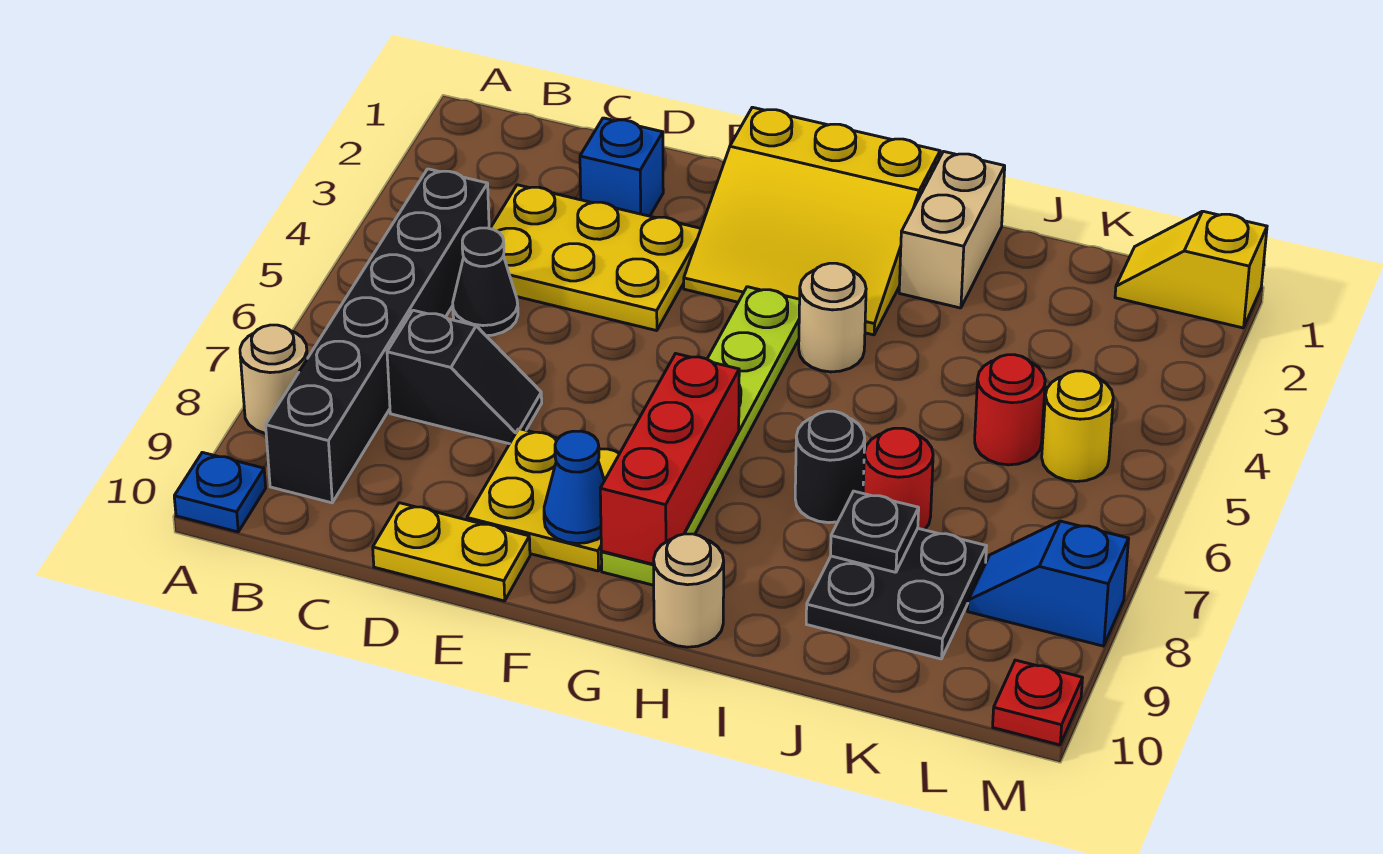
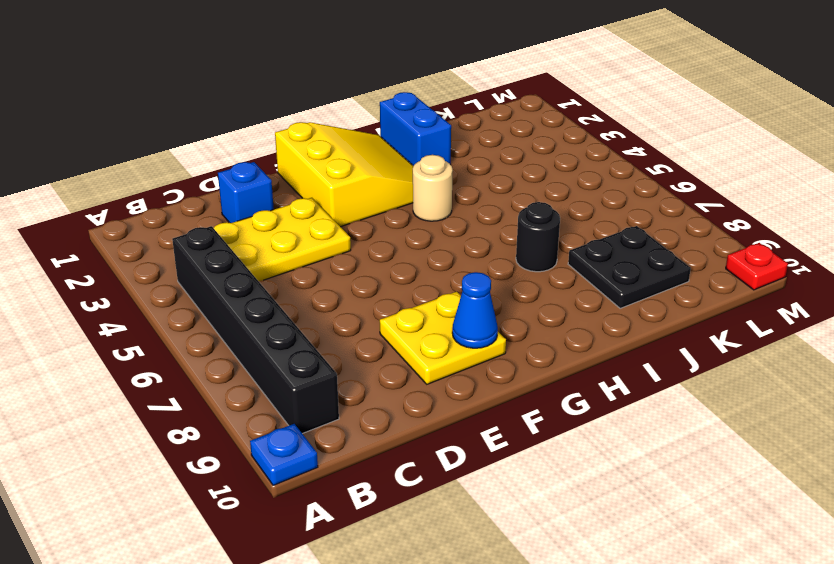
yellow 3x3 slope [275,122,413,227] -> yellow 3x3 slope turned to [684,107,940,335]
blue 1x2 brick [380,92,451,166] -> tan 1x2 brick [899,152,1005,308]
none -> tan 1x1 round brick [240,325,307,434]
none -> black 1x1 cone [453,228,518,336]
none -> black 1x2 slope [387,310,542,444]

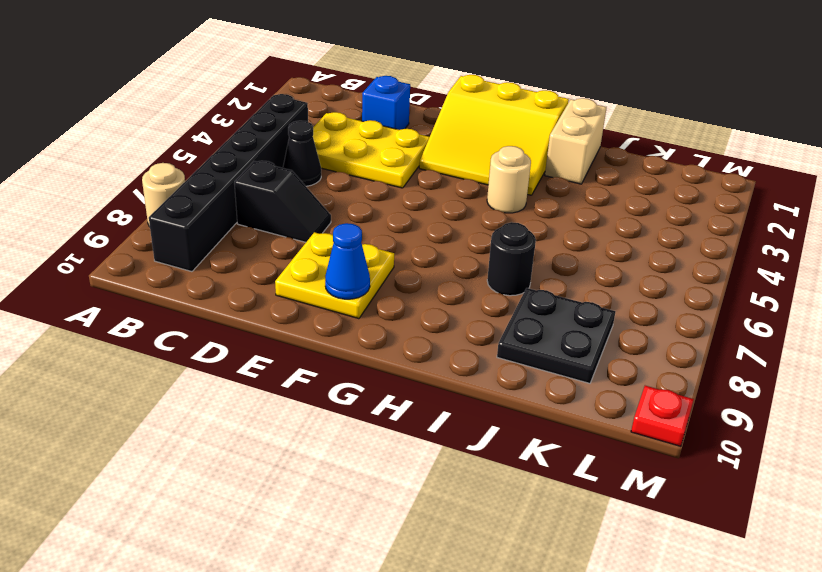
none -> blue 1x1 plate [174,452,266,532]
none -> yellow 1x2 plate [373,503,530,601]
none -> lime 1x6 plate [601,287,800,585]

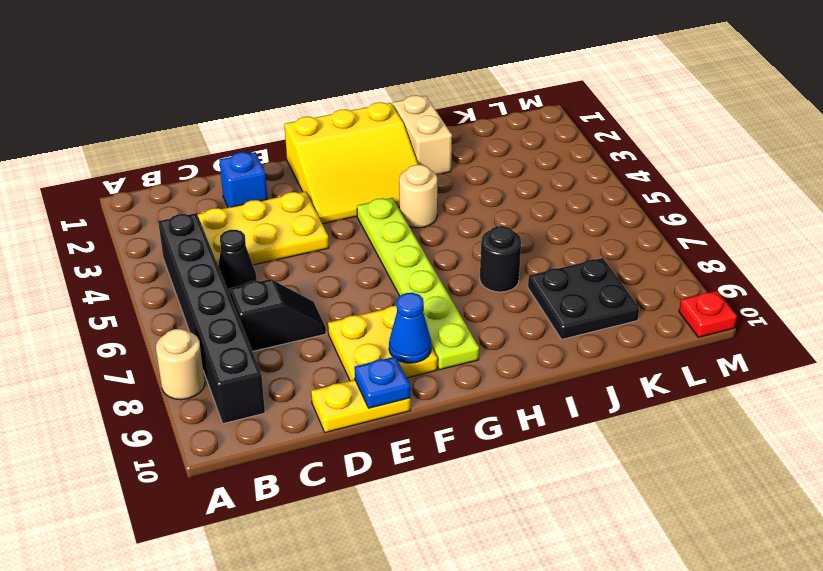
blue 1x1 plate [354,357,410,408] -> blue 1x1 plate moved to [174,452,266,532]
none -> tan 1x1 round brick [654,534,724,647]
none -> red 1x1 round brick [863,428,933,530]
none -> red 1x1 round brick [975,355,1045,465]

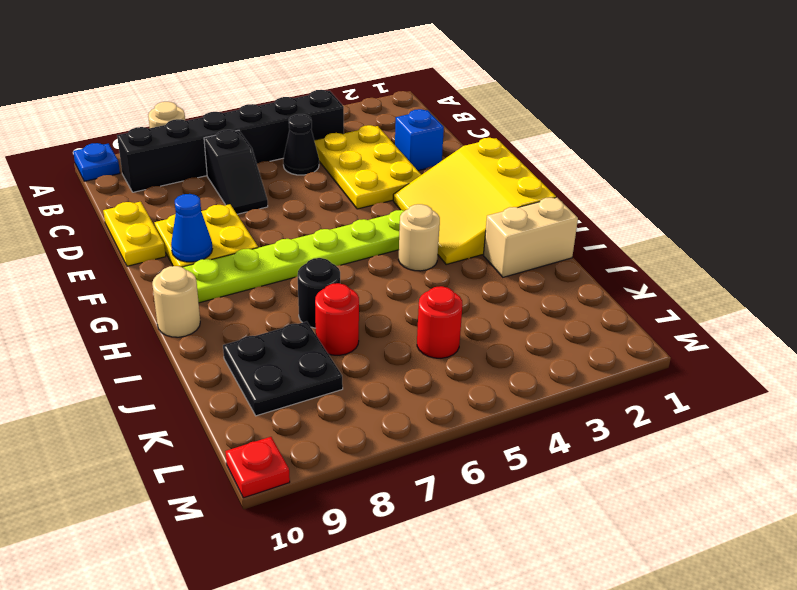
none -> yellow 1x2 slope [1115,211,1267,328]
none -> yellow 1x1 round brick [1042,371,1113,481]
none -> blue 1x2 slope [968,521,1129,646]

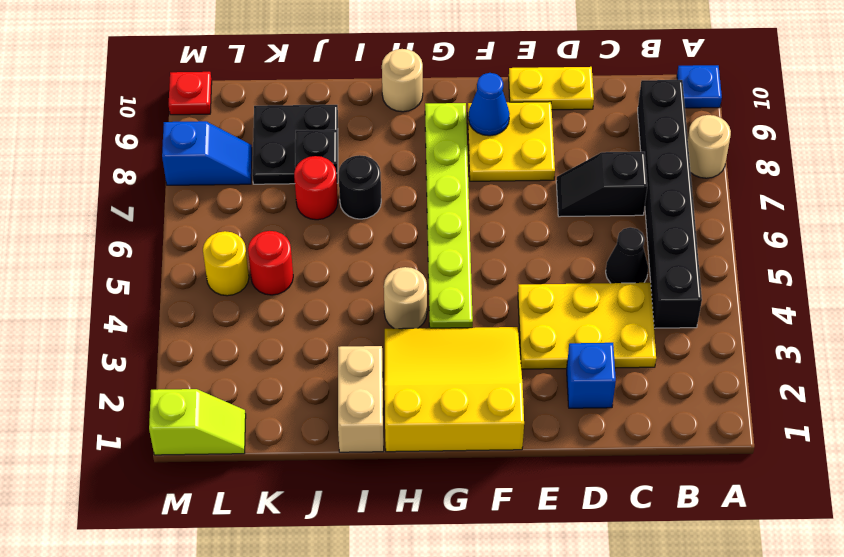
lime 1x2 slope [149,389,246,455] -> yellow 1x2 slope [1115,211,1267,328]
none -> red 1x3 brick [600,354,739,564]

